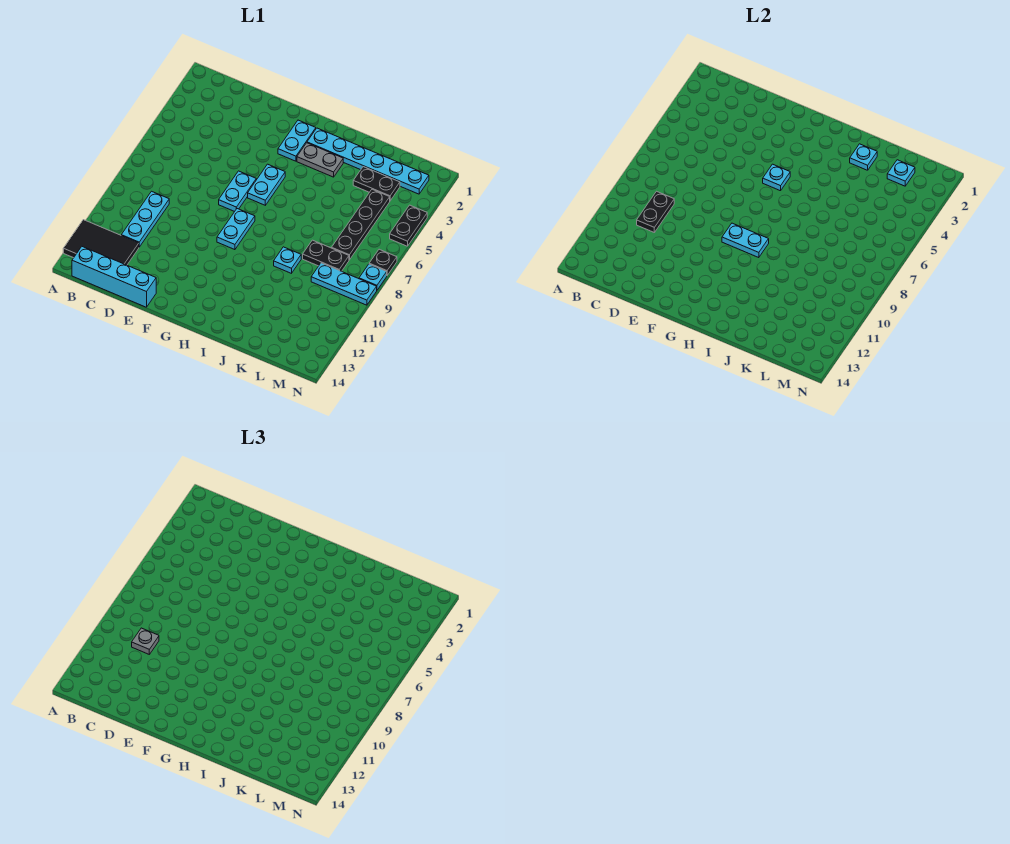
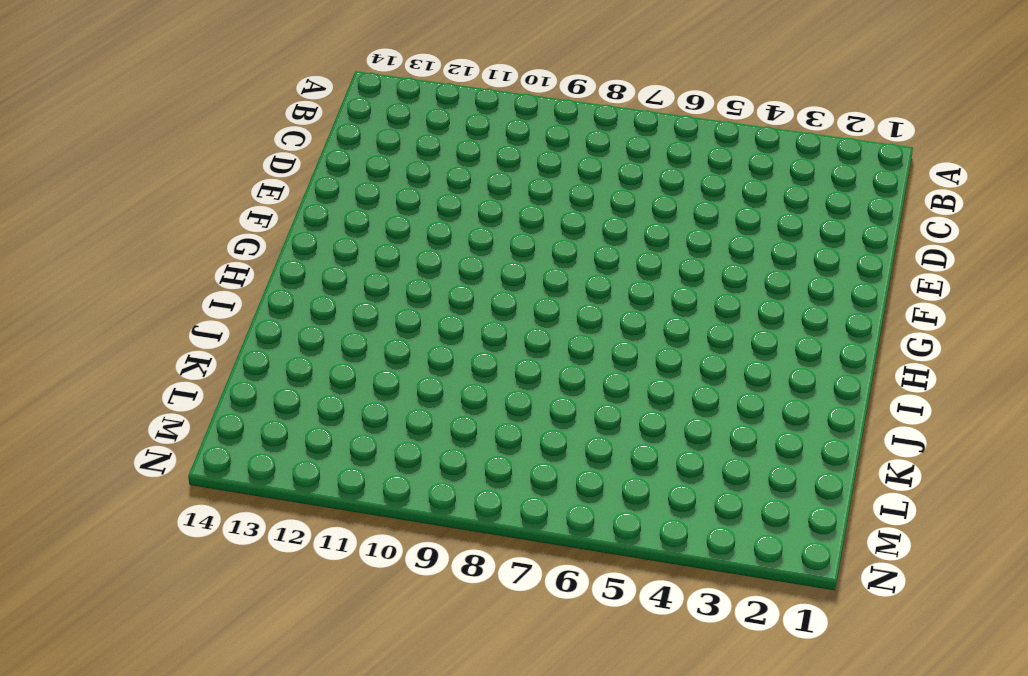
none -> black 2x3 tile [63,220,139,265]
none -> cyan 1x4 brick [72,247,156,307]
none -> cyan 1x3 plate [121,191,169,247]

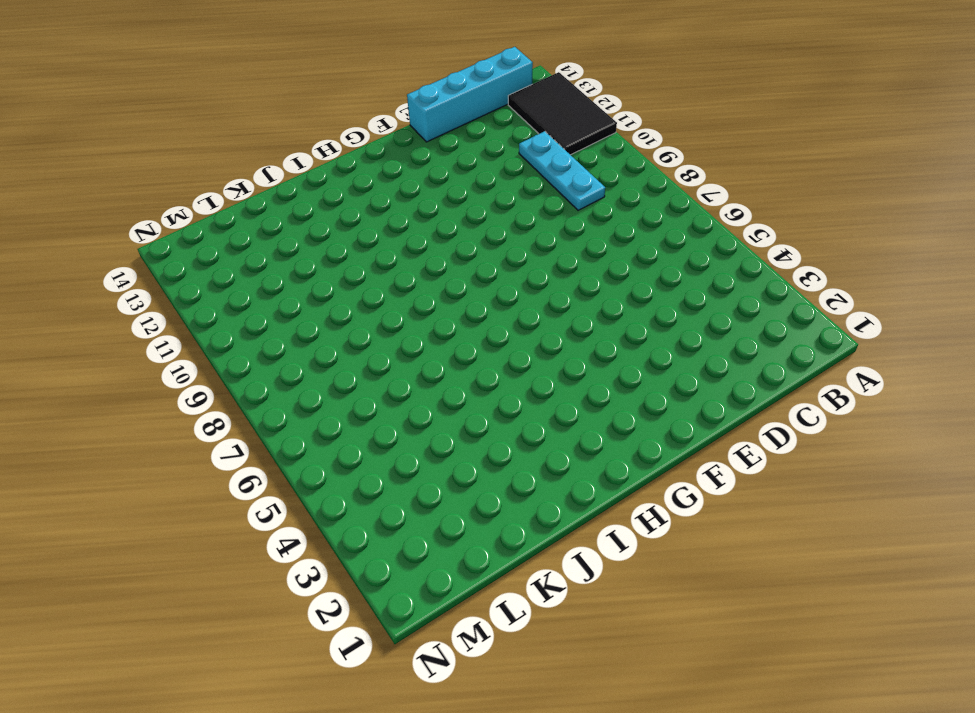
black 2x3 tile [508,72,617,155] -> black 2x3 tile turned to [63,220,139,265]
none -> cyan 1x2 plate [219,171,256,212]
none -> cyan 1x2 plate [278,120,316,161]
none -> cyan 1x2 plate [248,164,285,205]

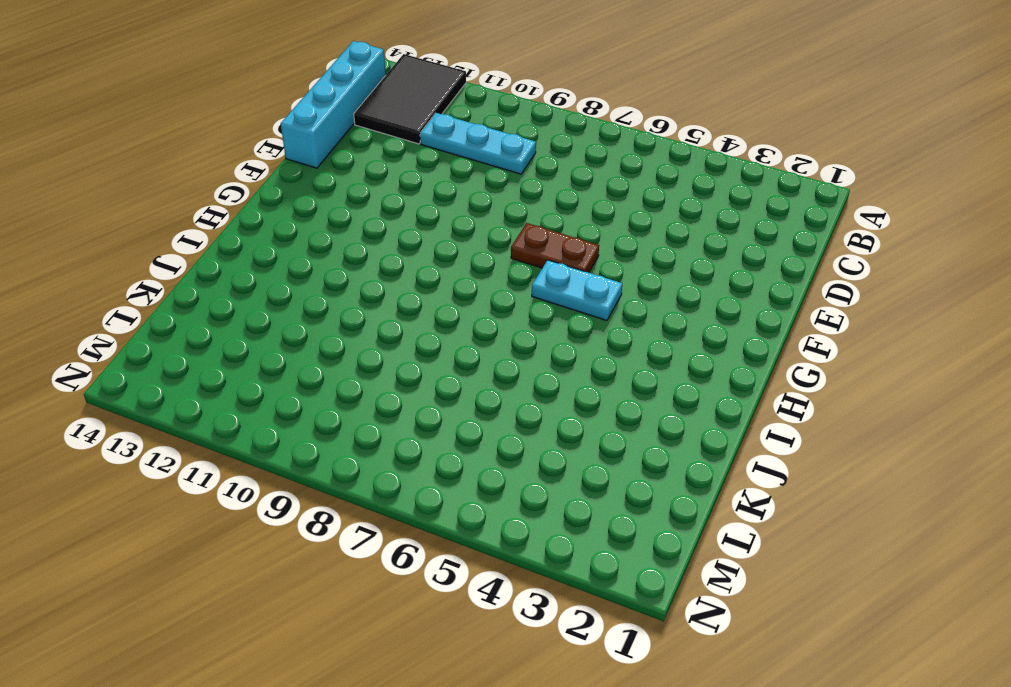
brown 1x2 plate [511,223,599,273] -> cyan 1x2 plate [219,171,256,212]
none -> cyan 1x2 plate [278,120,316,161]
none -> cyan 1x2 plate [217,209,255,250]
none -> cyan 1x6 plate [307,128,429,194]

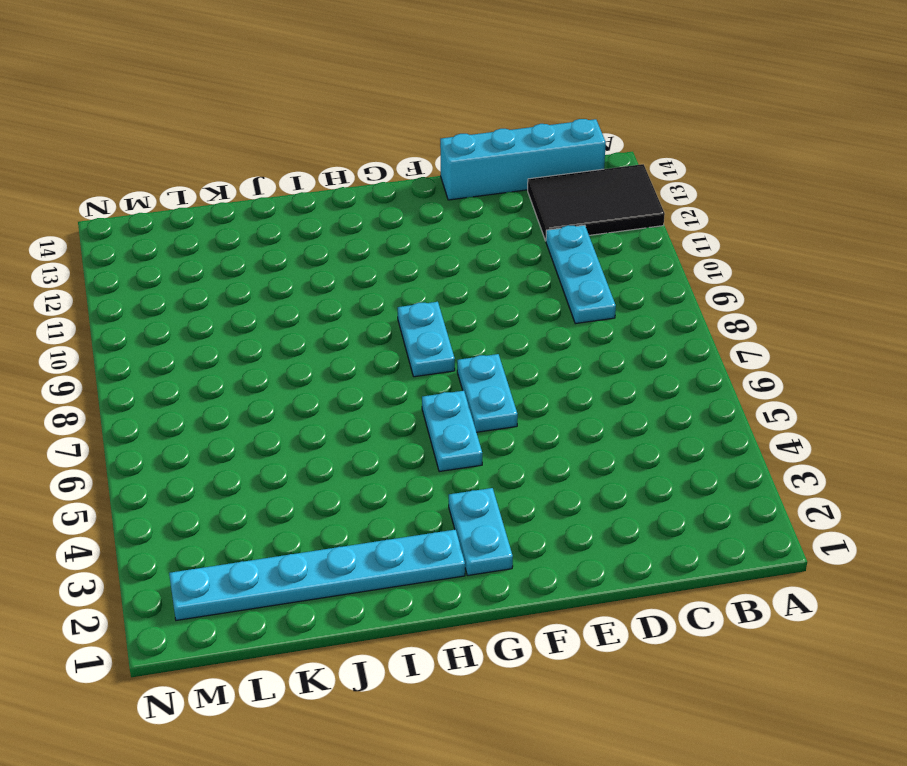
none -> grey 1x2 plate [297,143,343,177]
none -> cyan 1x1 plate [274,247,301,273]
none -> black 1x2 plate [353,167,400,201]

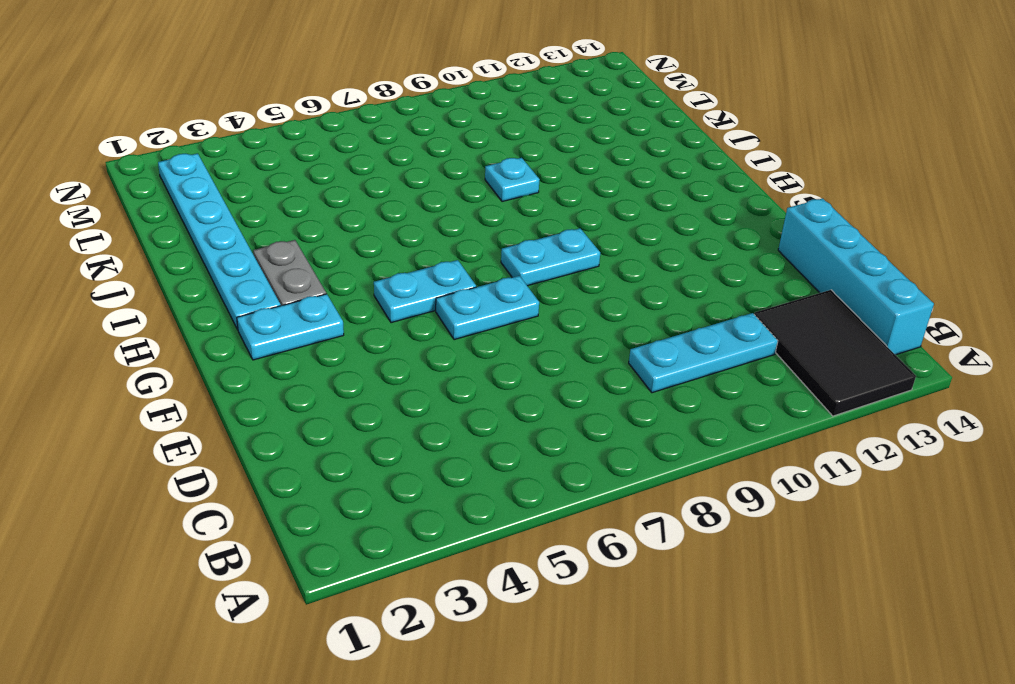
none -> black 1x2 plate [353,167,400,201]
none -> black 1x2 plate [303,240,349,271]
none -> black 1x4 plate [332,189,390,260]

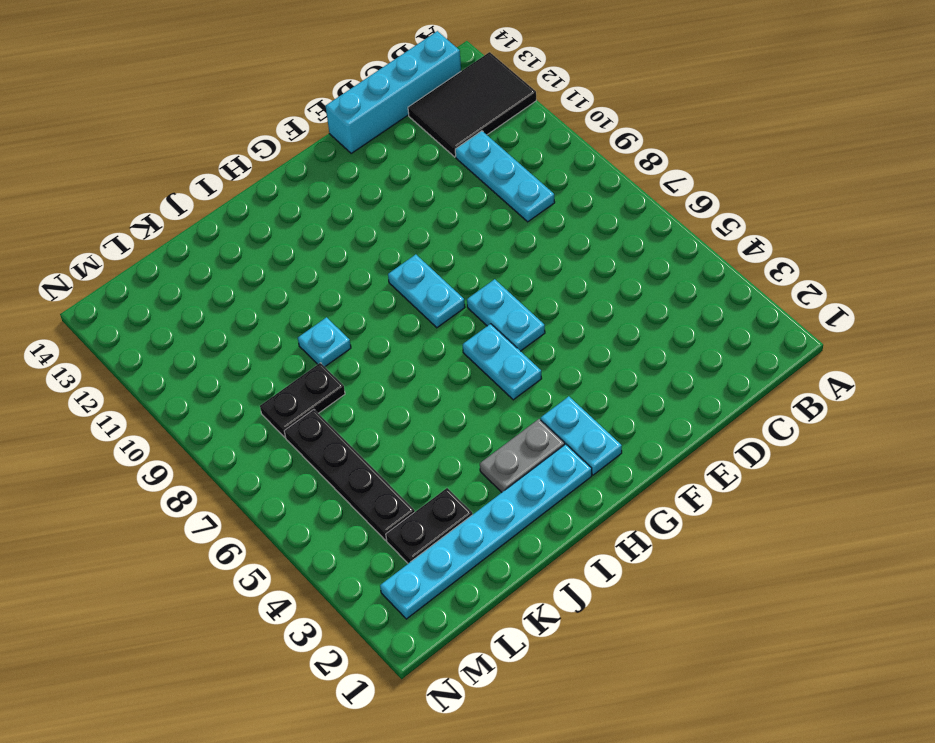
none -> cyan 1x3 plate [311,263,377,305]
none -> black 1x2 plate [390,205,427,246]
none -> black 1x1 plate [369,249,397,275]

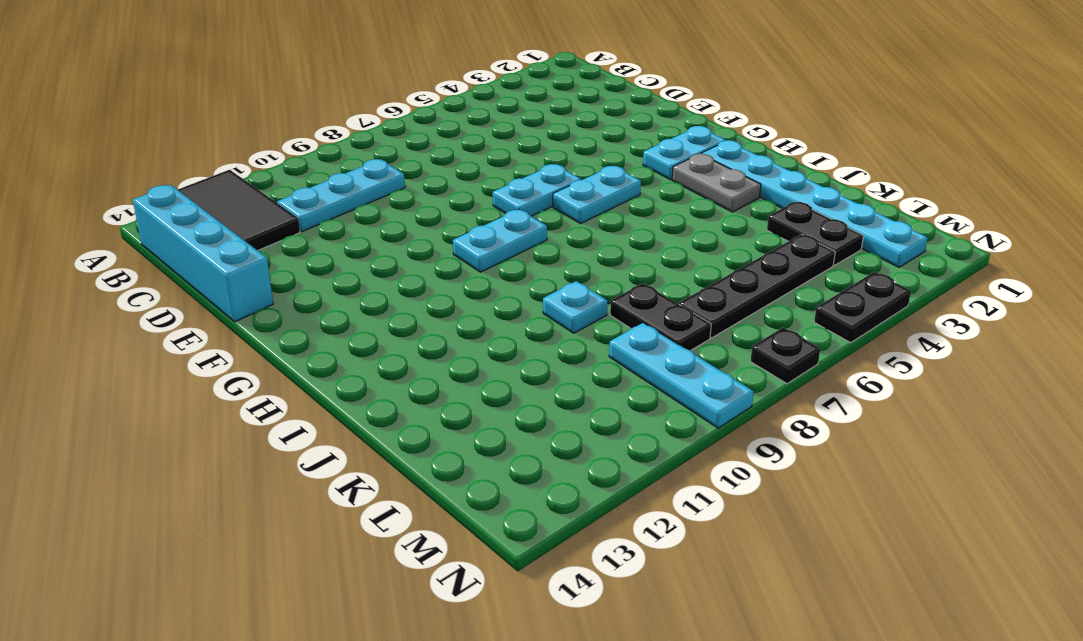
none -> cyan 1x1 plate [359,264,387,290]
none -> black 1x2 plate [637,191,674,232]
none -> cyan 1x1 plate [763,164,790,191]

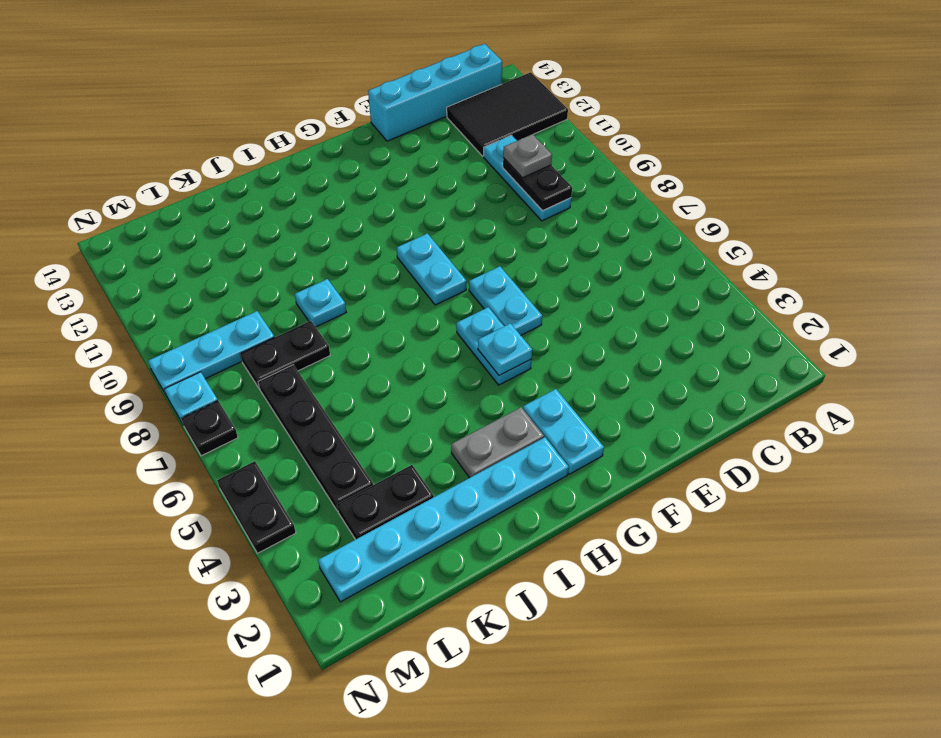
none -> cyan 1x2 plate [722,223,769,258]
none -> cyan 1x1 plate [850,144,877,170]
none -> cyan 1x1 plate [887,160,915,186]

